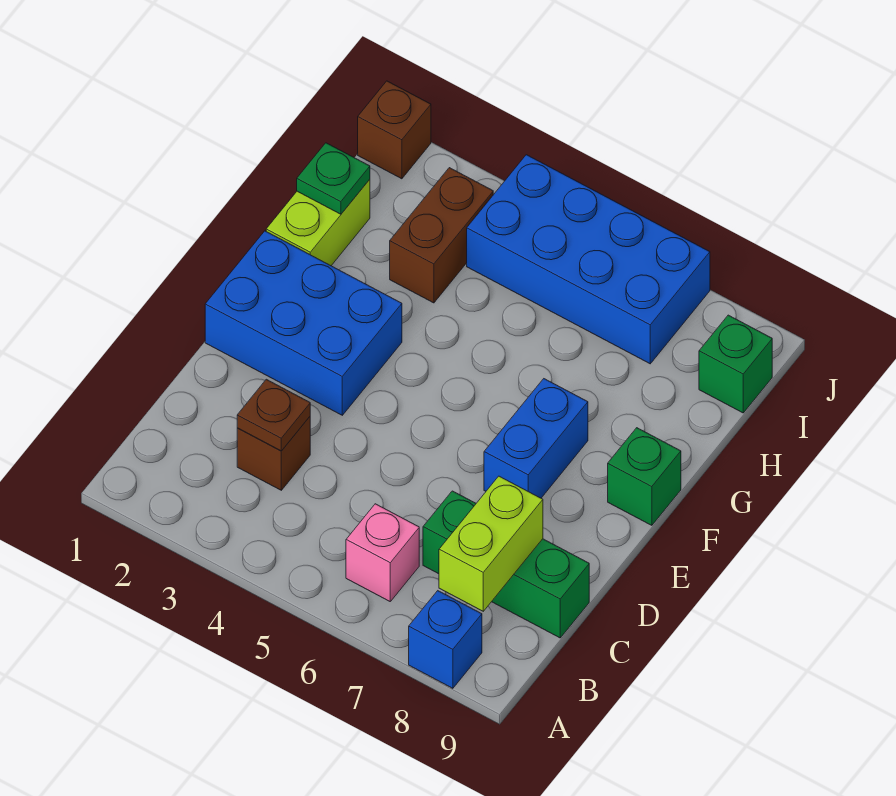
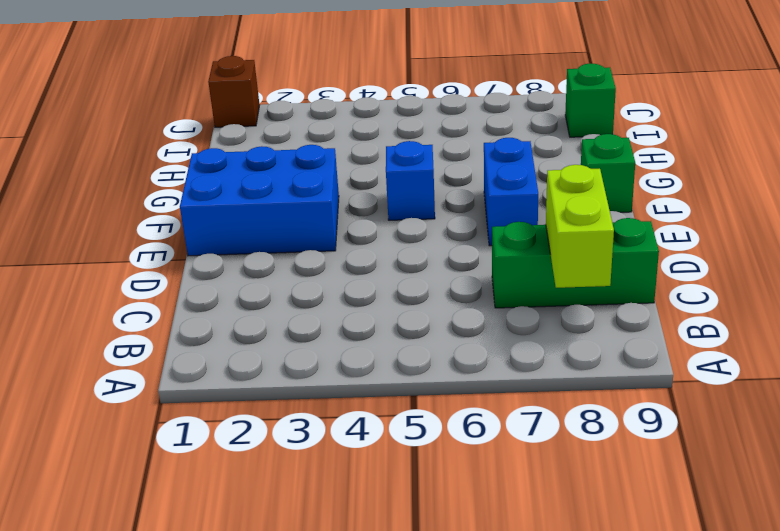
blue 1x1 brick [386,141,435,220] -> blue 1x1 brick moved to [409,591,482,688]
none -> pink 1x1 brick [346,504,419,601]
none -> brown 1x1 brick [237,417,310,490]
none -> lime 1x2 brick [266,179,370,266]

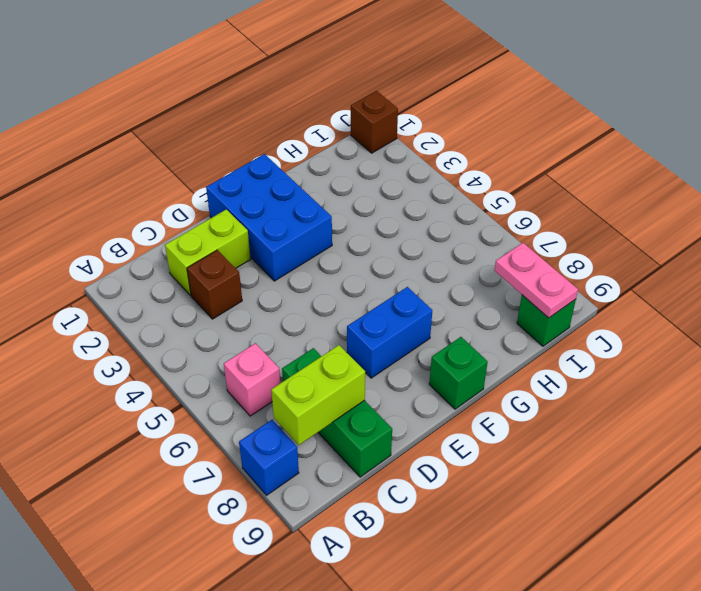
lime 1x2 brick [165,209,250,295] -> lime 1x2 brick moved to [266,179,370,266]
pink 1x2 plate [494,243,578,318] -> none
none -> brown 1x2 brick [390,168,493,303]
none -> blue 2x4 brick [467,155,710,364]
none -> brown 1x1 plate [237,379,310,451]

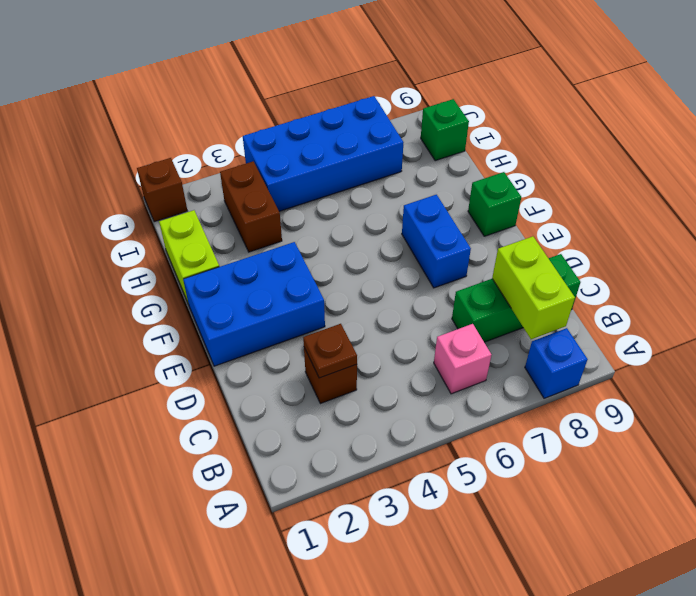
none -> green 1x1 plate [297,143,370,214]

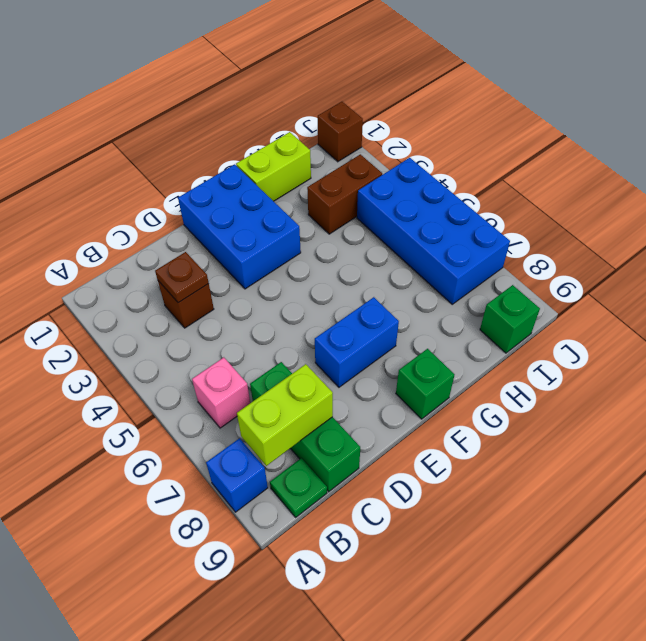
green 1x1 plate [270,458,327,517] -> green 1x1 plate moved to [297,143,370,214]

